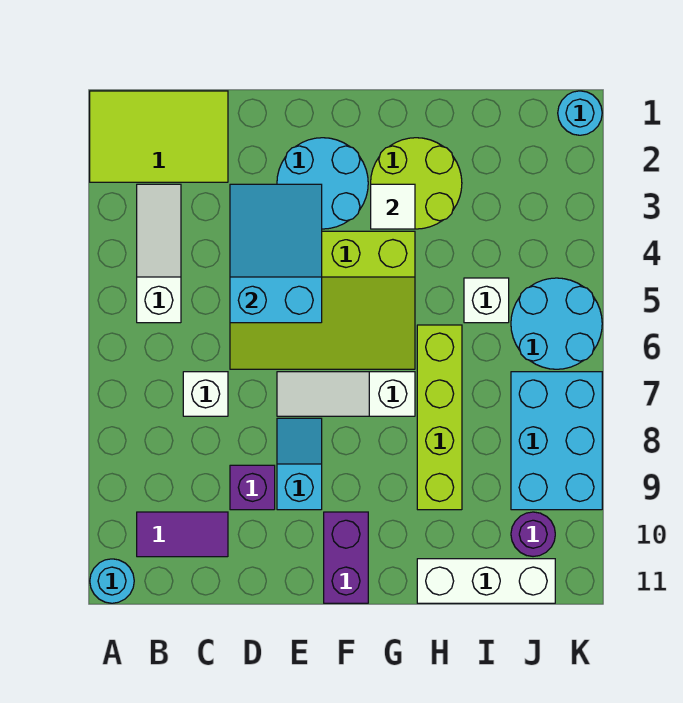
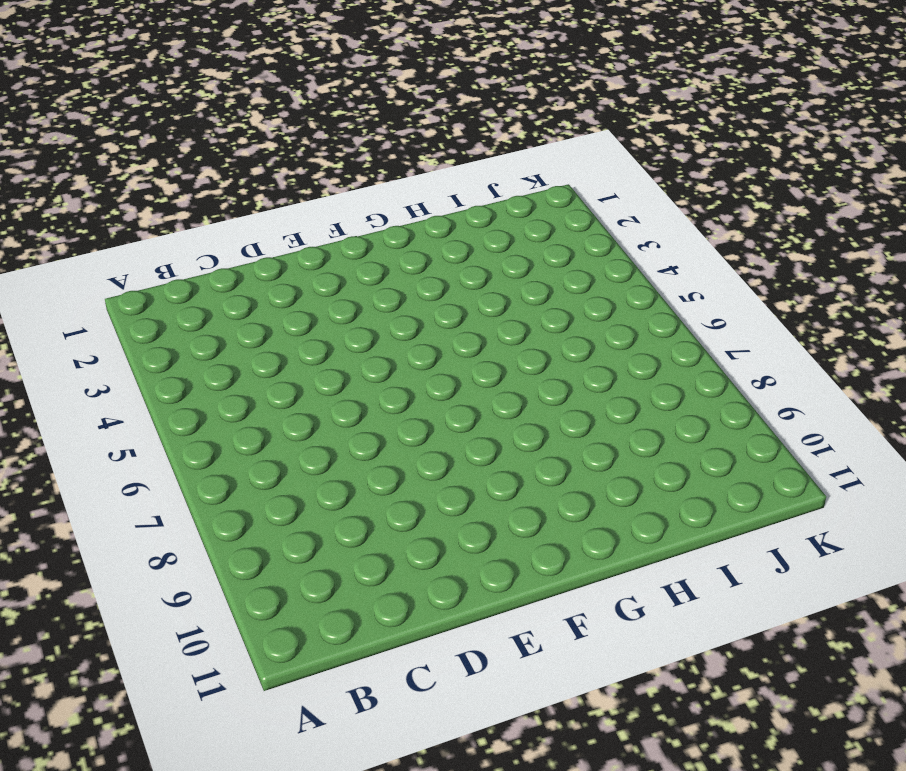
none -> lime 2x3 tile [90,91,228,182]
none -> cyan 1x1 round brick [90,559,134,603]
none -> white 1x3 slope [137,184,181,323]

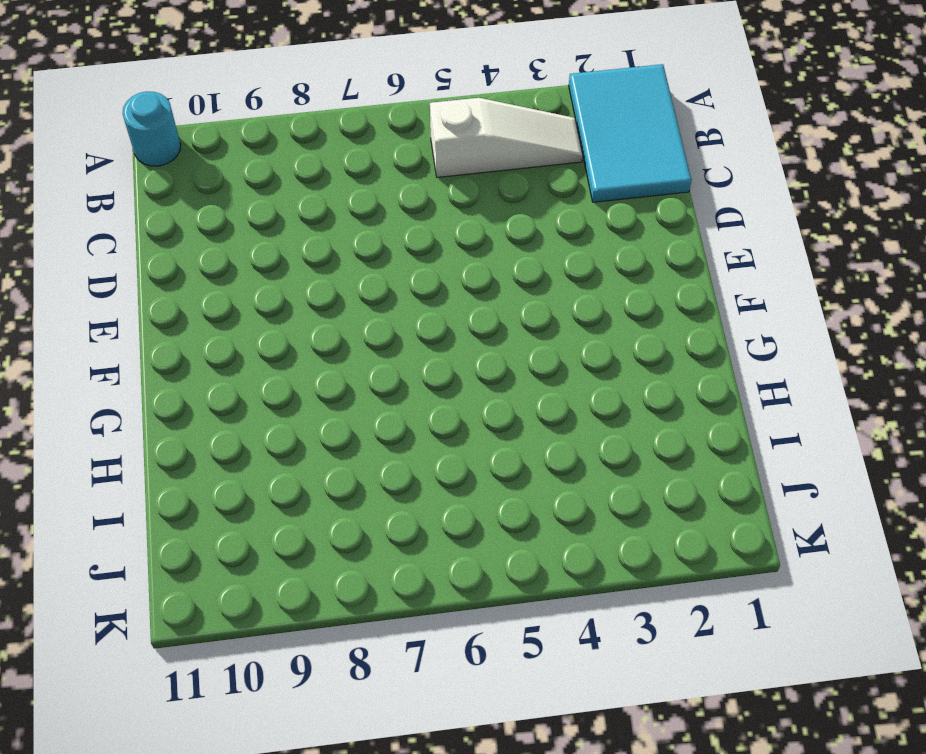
cyan 2x3 tile [569,64,691,202] -> lime 2x3 tile [90,91,228,182]
none -> purple 1x2 tile [137,512,228,557]
none -> white 1x1 brick [183,372,228,416]
none -> lime 3x4 slope [230,231,415,369]

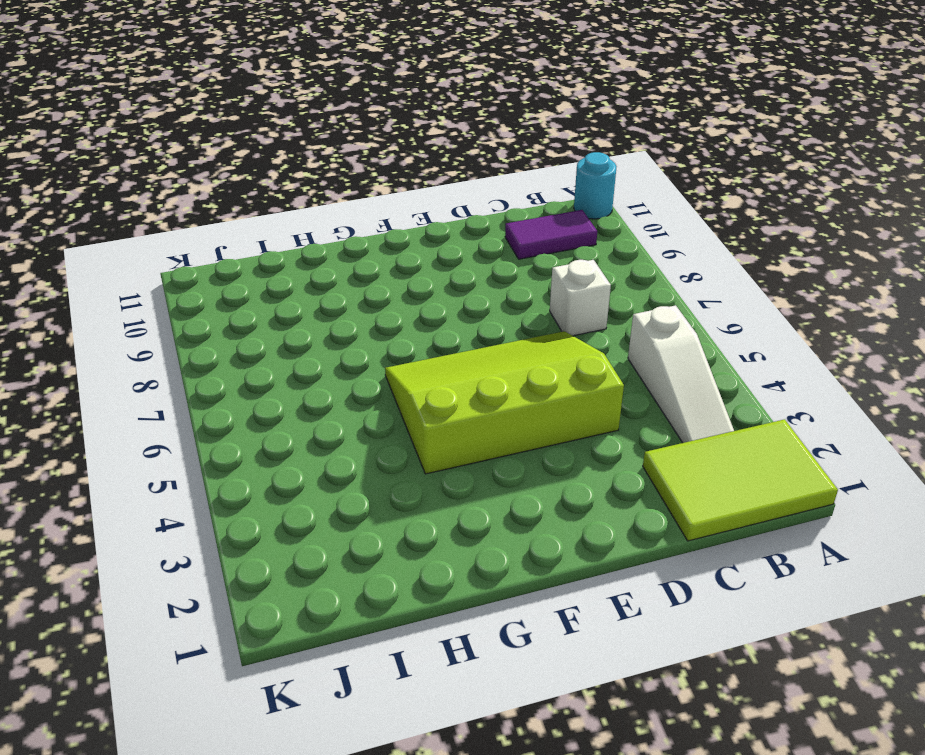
none -> purple 1x1 brick [230,465,275,510]
none -> cyan 2x2 round brick [277,138,368,229]
none -> white 1x3 slope [277,372,415,416]

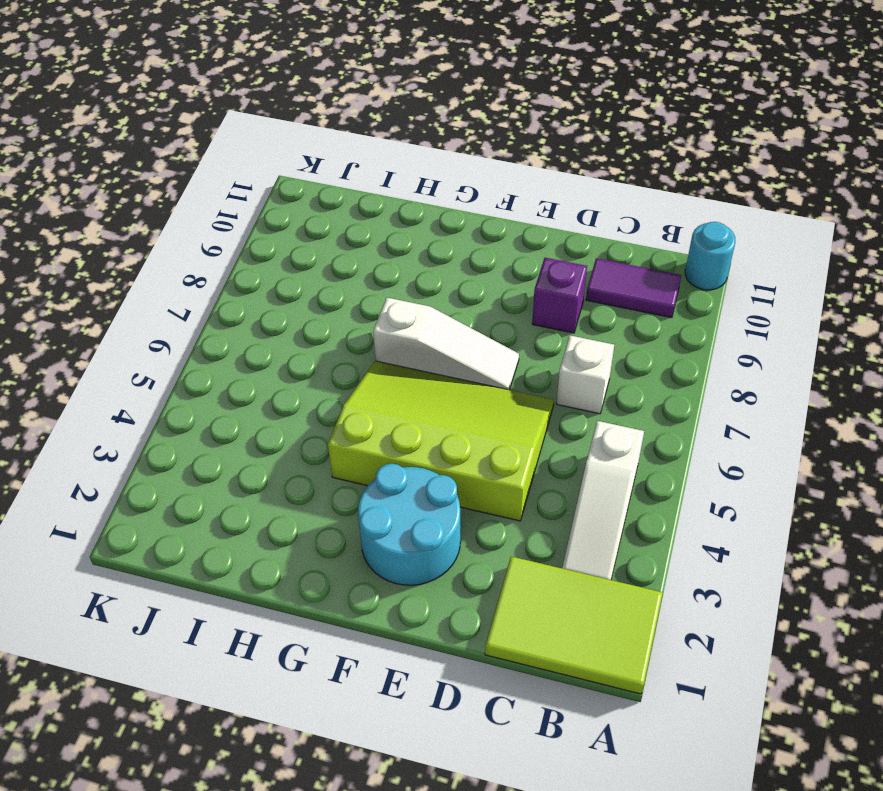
none -> cyan 1x2 slope [277,418,322,510]
none -> purple 1x2 brick [324,512,368,603]
none -> lime 2x2 round brick [371,138,462,229]

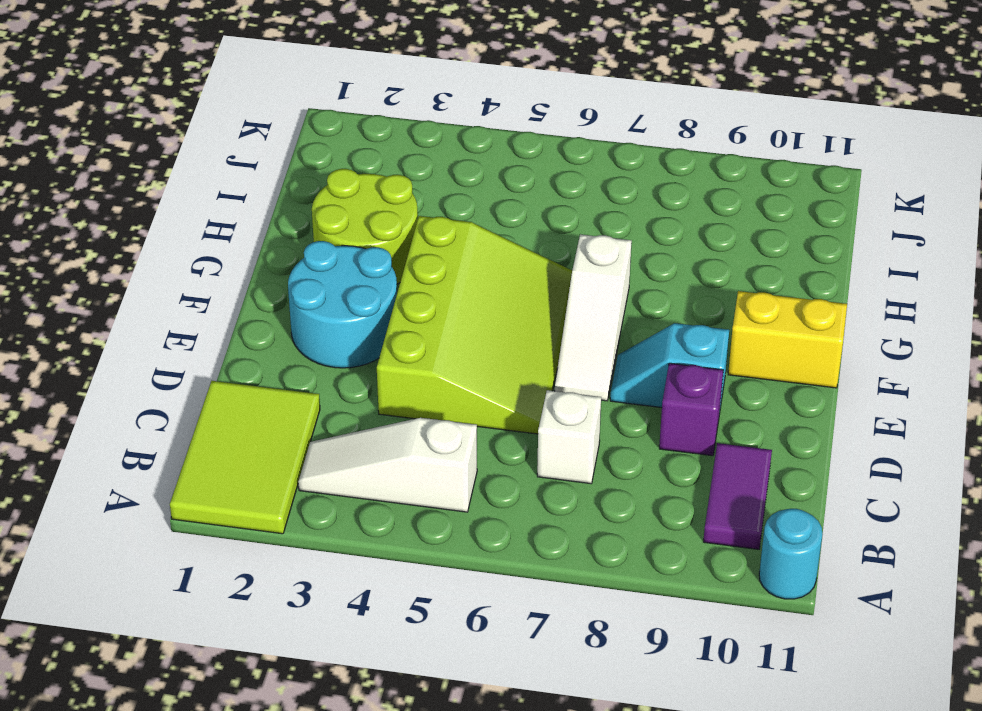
yellow 1x2 brick [728,291,847,388] -> purple 1x2 brick [324,512,368,603]
none -> lime 1x4 brick [417,325,462,510]
none -> white 1x3 brick [417,559,555,603]
none -> white 1x1 brick [464,278,509,323]

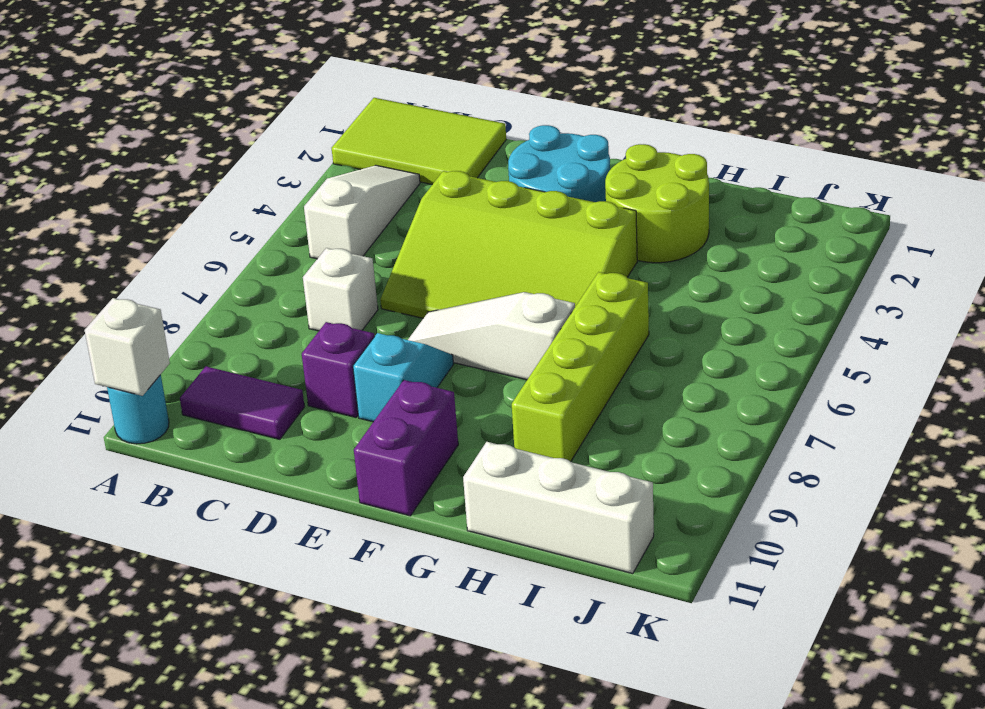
white 1x1 brick [85,298,170,396] -> white 1x1 brick moved to [464,278,509,323]
none -> cyan 2x2 round brick [511,278,602,369]
none -> cyan 2x3 brick [511,372,602,510]
none -> purple 1x1 round brick [511,512,555,557]

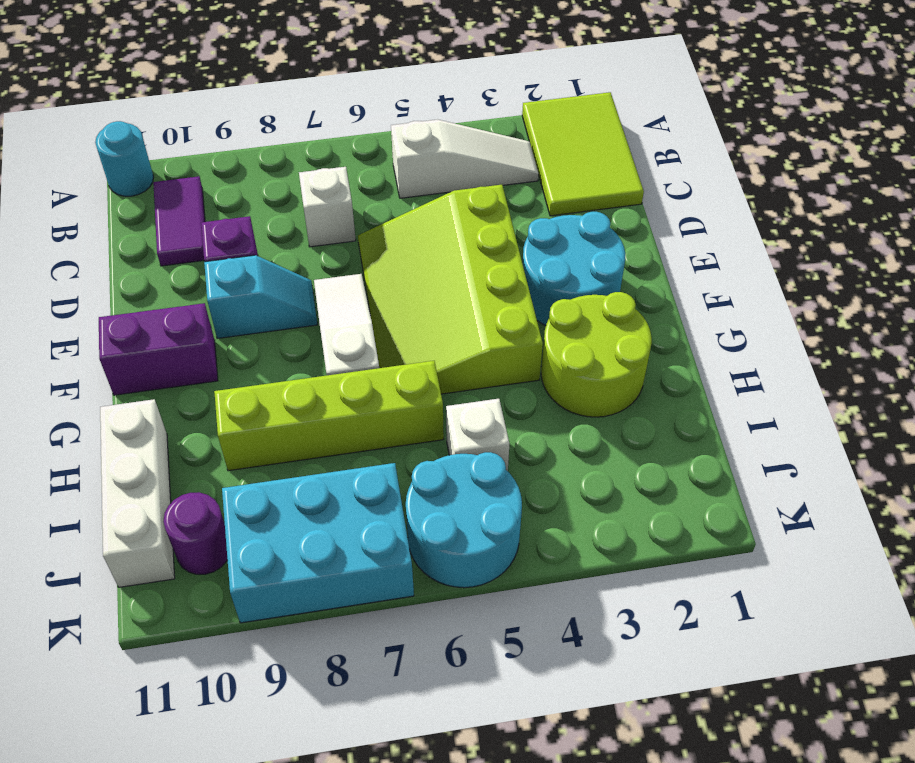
none -> cyan 1x1 round brick [558,91,602,135]
none -> cyan 2x3 slope [230,184,322,323]
none -> white 1x1 tile [371,184,415,229]

